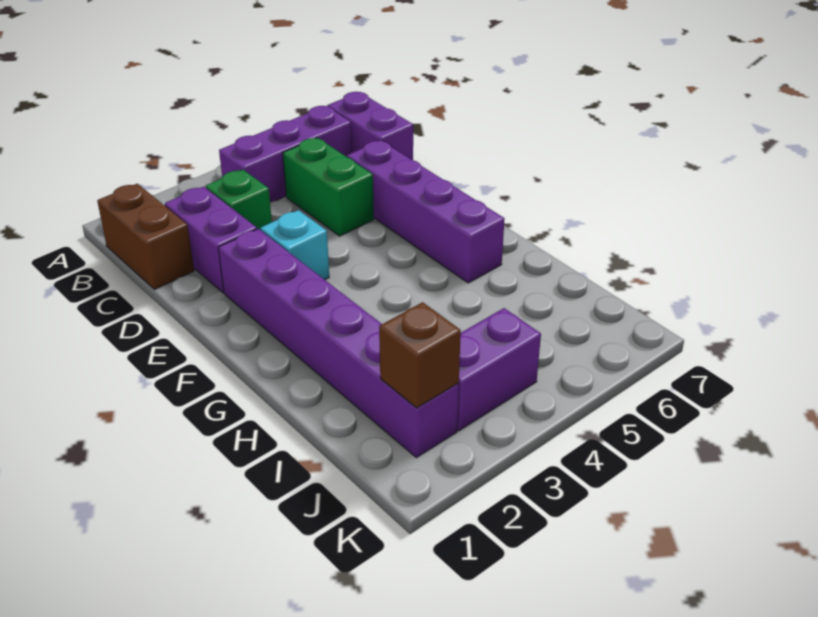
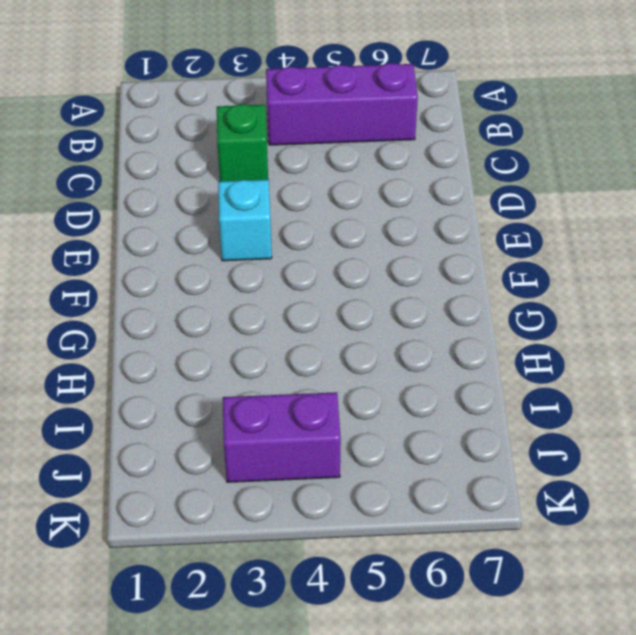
none -> brown 1x2 brick [97,184,194,290]
none -> purple 1x2 brick [327,92,413,160]

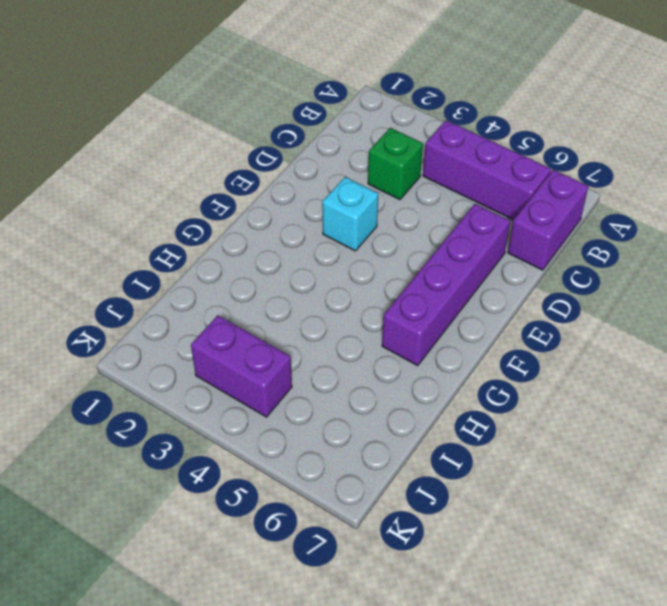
none -> brown 1x2 brick [97,184,194,290]
none -> purple 1x2 brick [165,187,257,293]

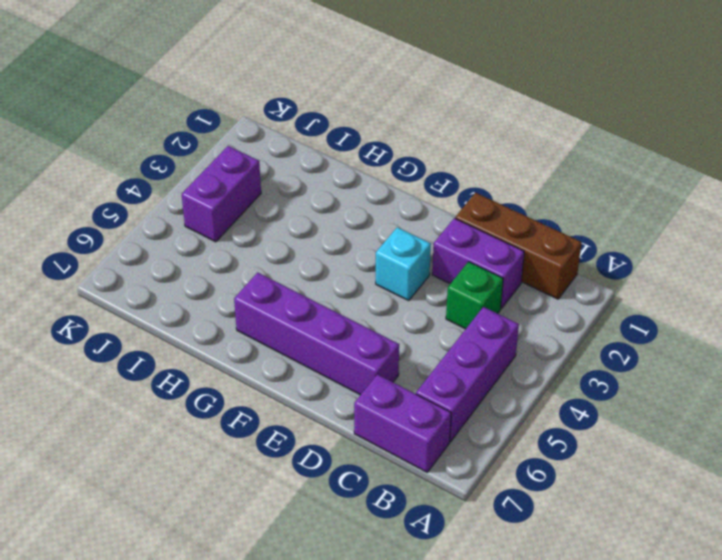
brown 1x3 brick [455,193,582,299] -> brown 1x2 brick [97,184,194,290]
none -> green 1x2 brick [283,138,374,236]
none -> purple 1x6 brick [218,229,459,458]

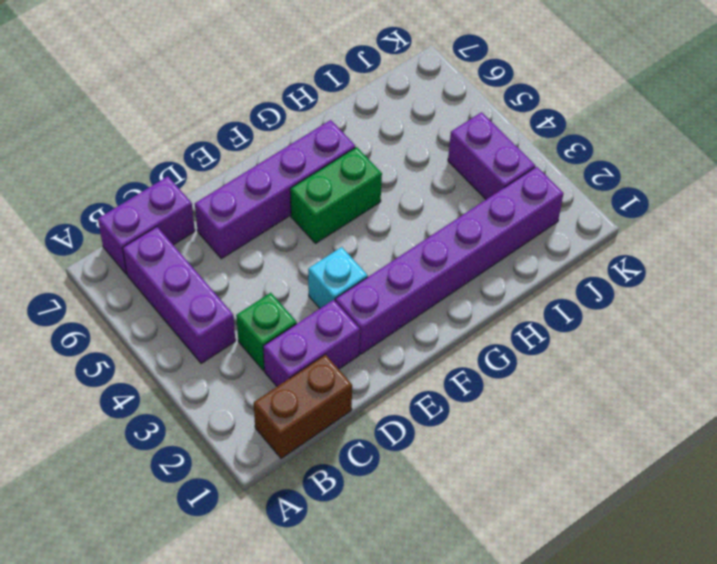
green 1x2 brick [290,147,382,243] -> green 1x2 brick moved to [283,138,374,236]
none -> brown 1x1 brick [379,302,461,408]

